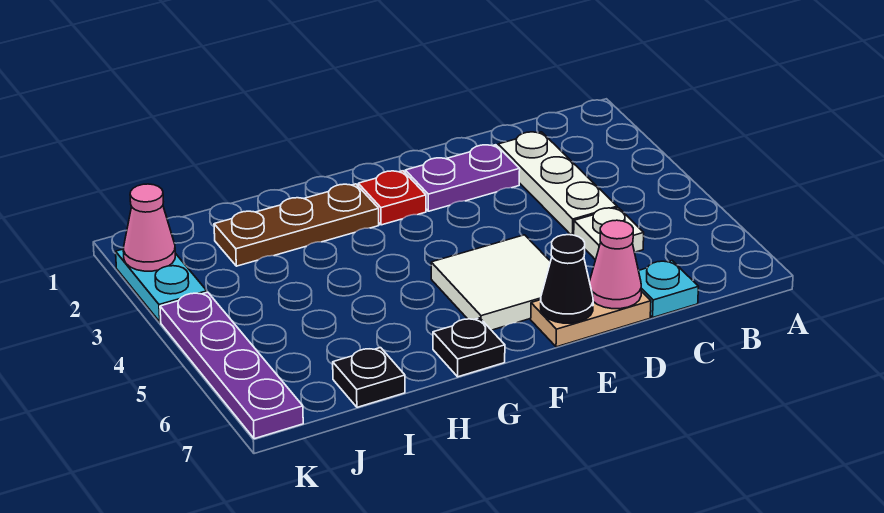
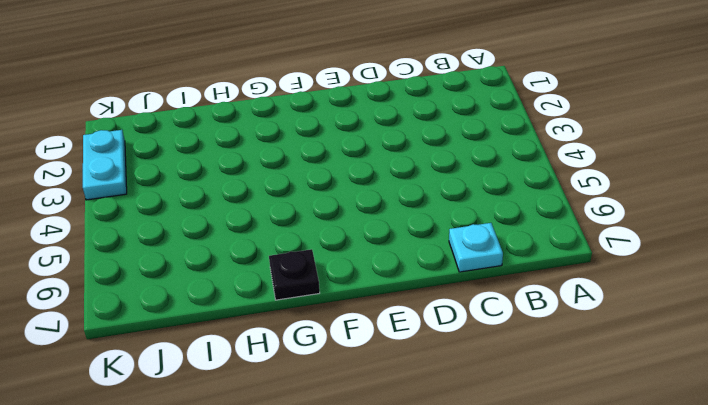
none -> white 1x3 plate [498,132,617,235]
none -> white 1x1 plate [574,208,644,260]
none -> purple 1x2 plate [405,145,520,211]

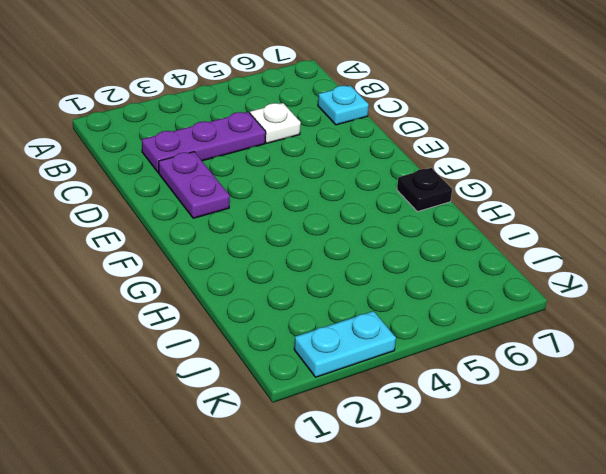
purple 1x3 plate [142,112,266,173] -> white 1x3 plate [498,132,617,235]
none -> tan 1x2 plate [531,291,651,347]
none -> white 2x2 tile [431,235,551,330]
none -> red 1x1 plate [358,171,426,225]

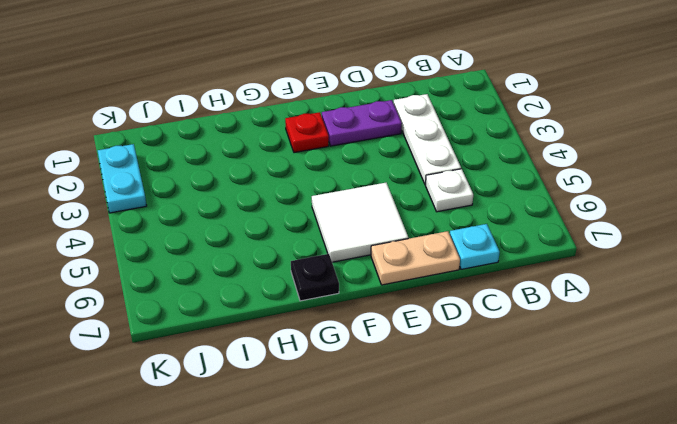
none -> brown 1x3 plate [214,184,379,266]
none -> black 1x1 plate [333,348,405,407]
none -> purple 1x4 plate [160,292,303,439]

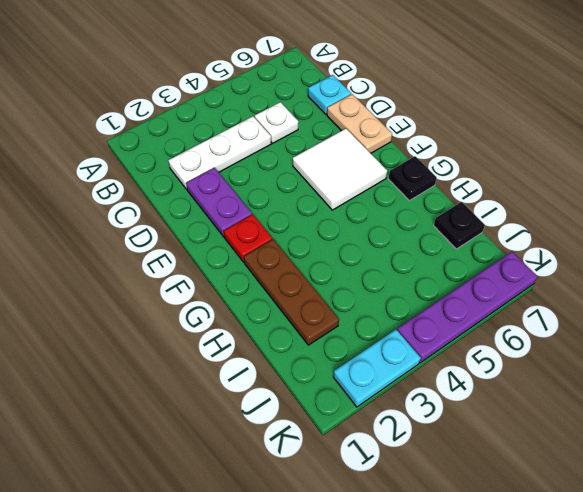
none -> pink 1x1 cone [590,220,641,309]
none -> black 1x1 cone [541,235,593,323]
none -> pink 1x1 cone [123,184,175,271]

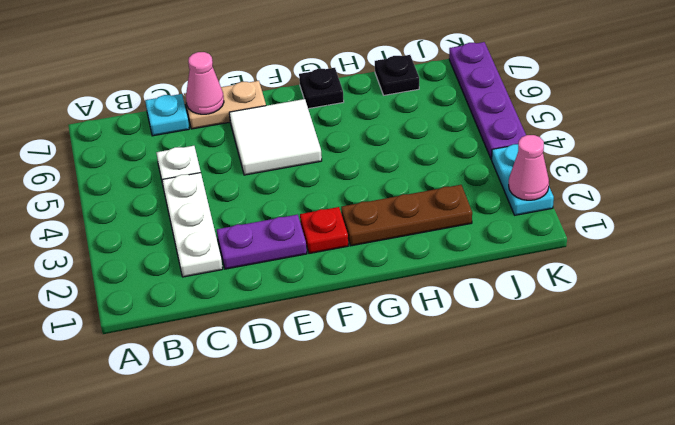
none -> black 1x1 cone [541,235,593,323]

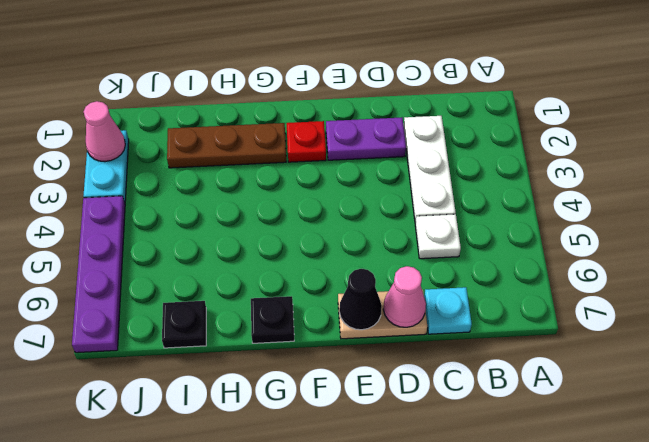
none -> white 2x2 tile [431,235,551,330]

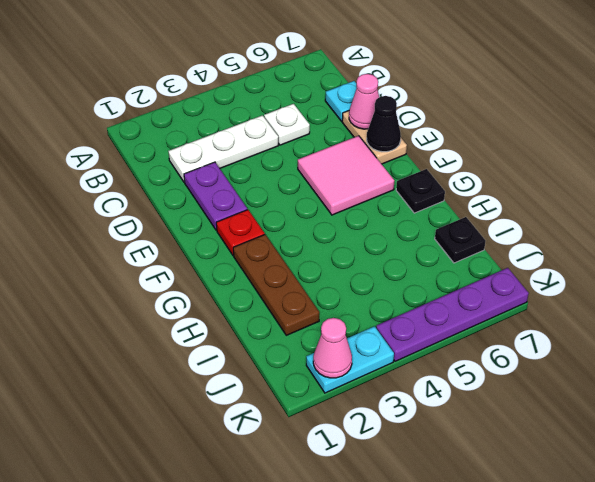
pink 2x2 tile [298,136,394,215] -> white 2x2 tile [431,235,551,330]

